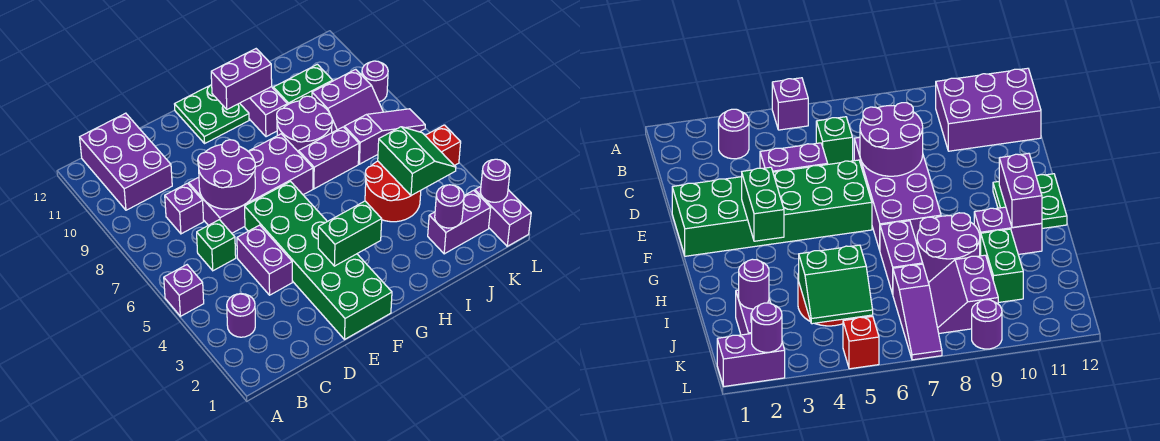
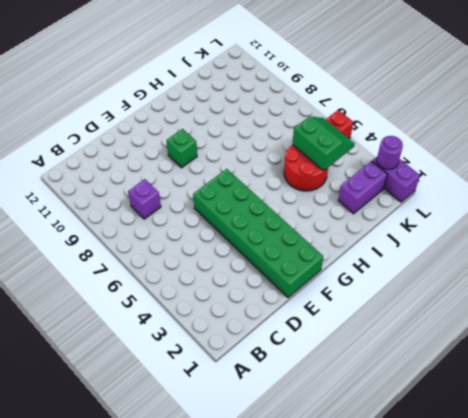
green 1x1 brick [166,129,197,168] -> green 1x1 brick moved to [197,220,236,271]
none -> purple 1x1 brick [164,265,204,316]
none -> purple 1x1 round brick [227,294,255,337]
none -> purple 2x3 brick [80,113,172,210]

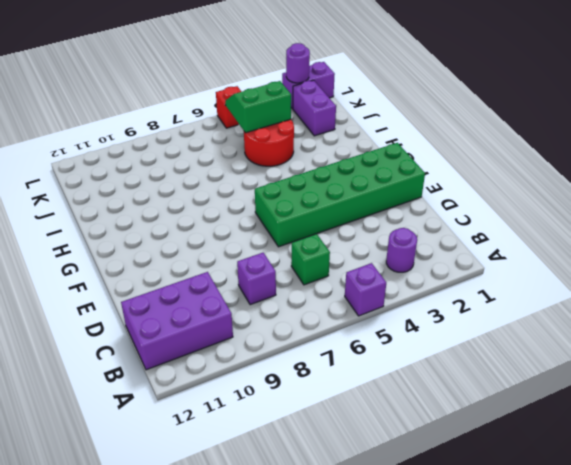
none -> purple 1x2 brick [237,225,292,295]
none -> purple 2x4 brick [189,134,313,233]
none -> green 2x2 plate [175,85,249,143]

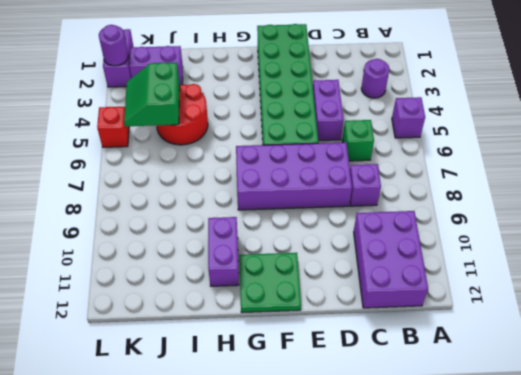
none -> purple 1x2 brick [299,127,359,189]
none -> purple 2x2 round brick [277,96,332,152]
none -> green 1x2 brick [273,64,333,105]

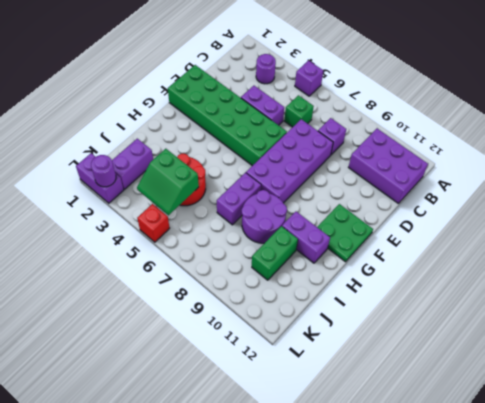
none -> purple 1x3 slope [344,109,425,164]
none -> purple 2x2 slope [312,69,383,133]
none -> purple 1x1 round brick [362,61,388,102]

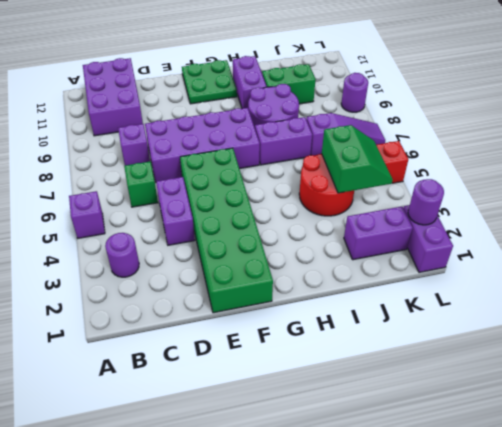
none -> purple 2x2 slope [312,69,383,133]
none -> purple 2x2 round brick [198,140,256,209]
none -> green 1x2 brick [318,201,382,266]

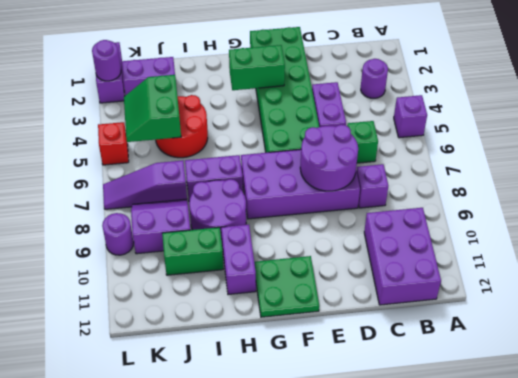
none -> purple 1x2 brick [211,49,272,109]
none -> purple 1x1 round brick [435,185,464,228]

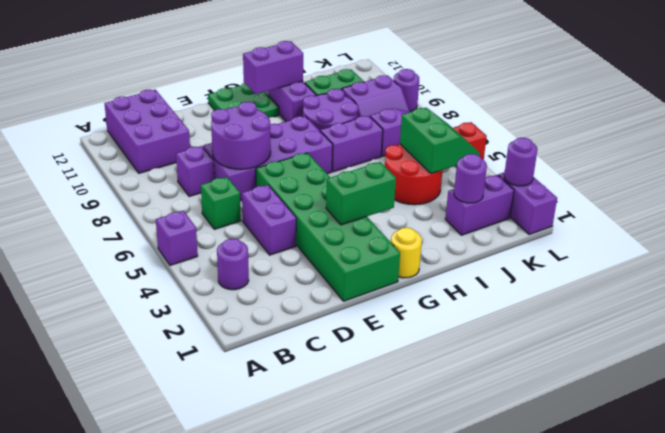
yellow 1x1 round brick [391,228,422,278] -> none

